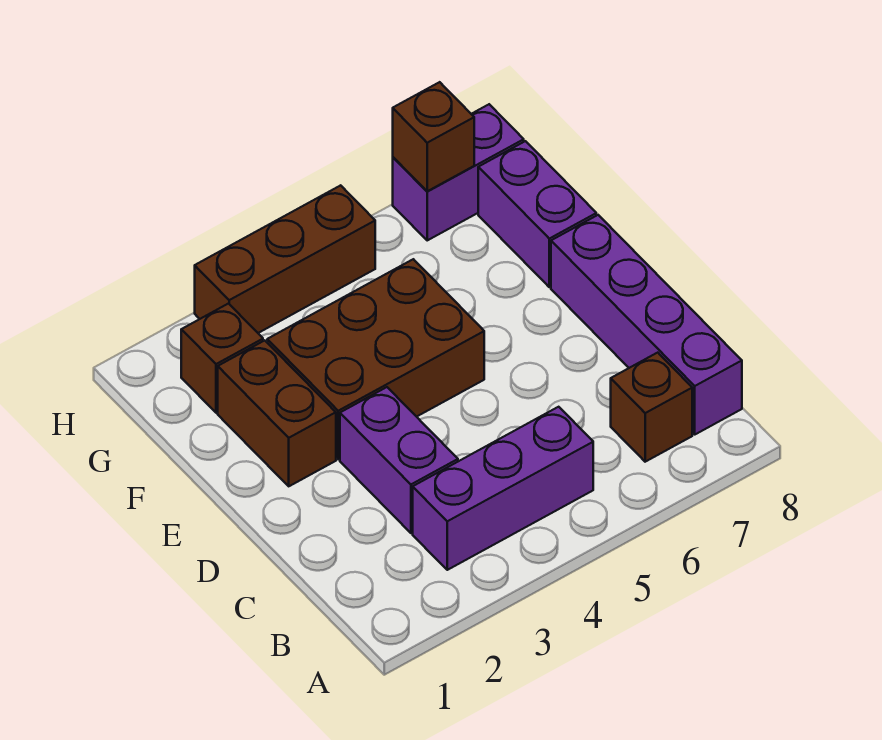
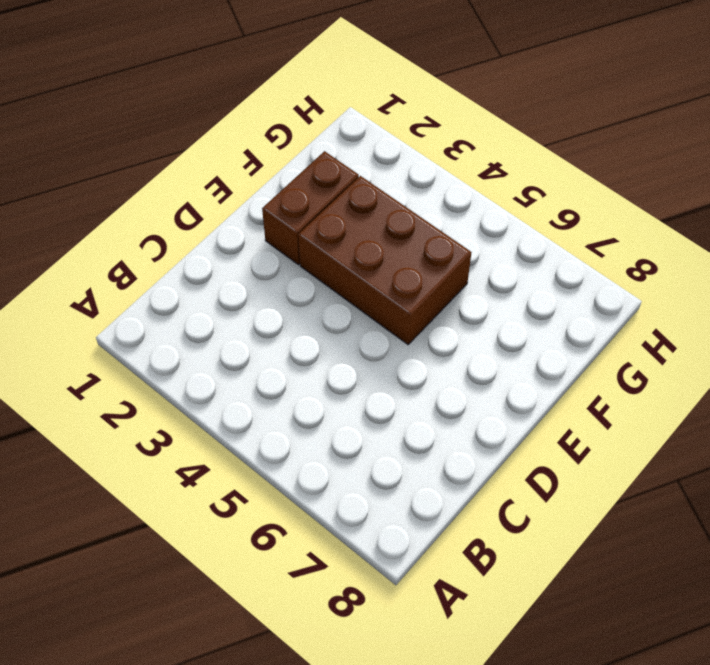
none -> purple 1x3 brick [413,407,593,570]
none -> brown 1x1 brick [611,353,692,462]

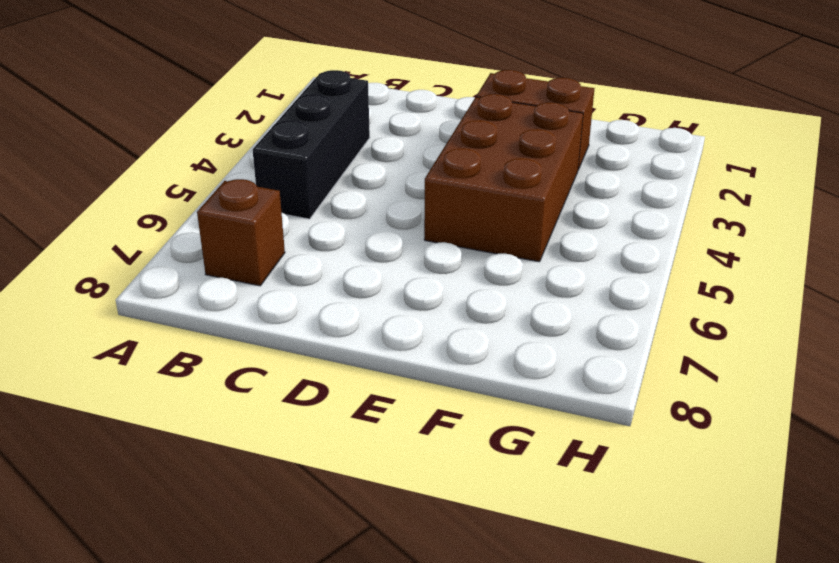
black 1x3 brick [252,70,370,219] -> purple 1x3 brick [413,407,593,570]
none -> purple 1x4 brick [551,215,742,434]
none -> purple 1x2 brick [340,387,458,533]

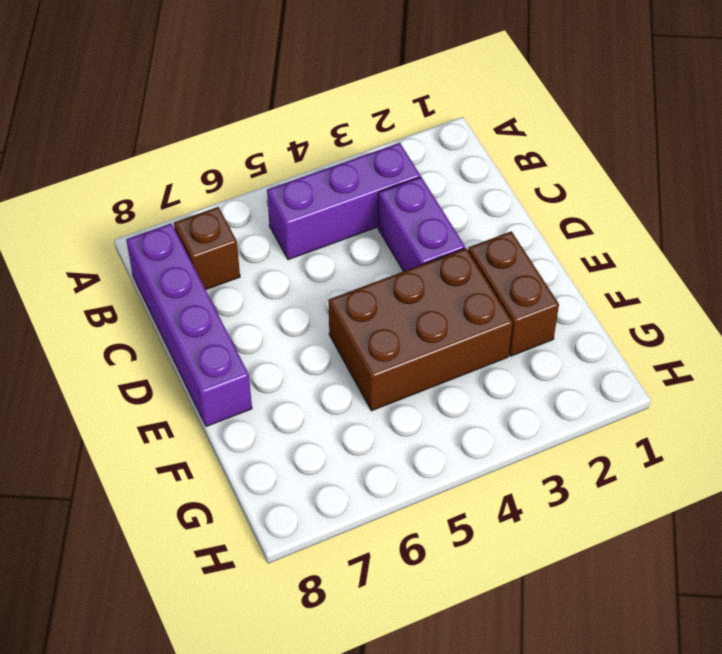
none -> purple 1x2 brick [478,141,596,287]
none -> brown 1x1 brick [181,304,263,413]

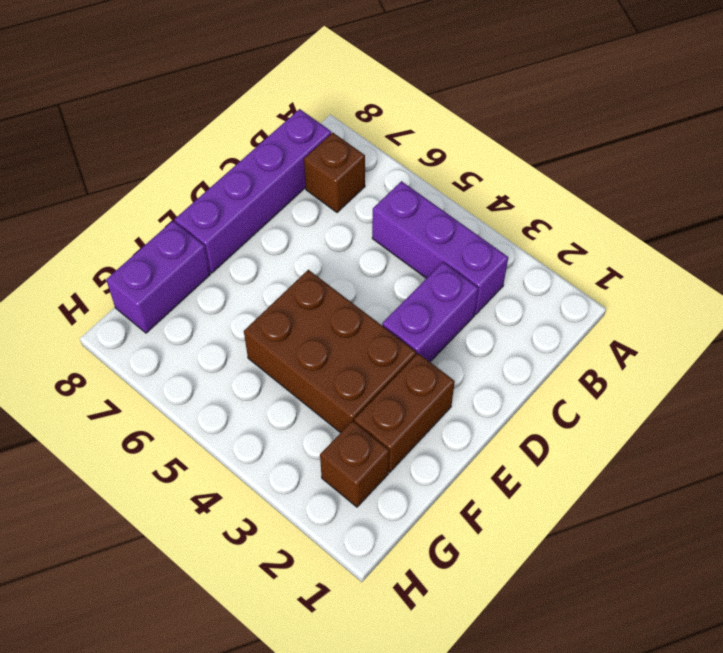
none -> brown 1x3 brick [195,185,375,333]
none -> purple 1x2 brick [393,104,524,240]

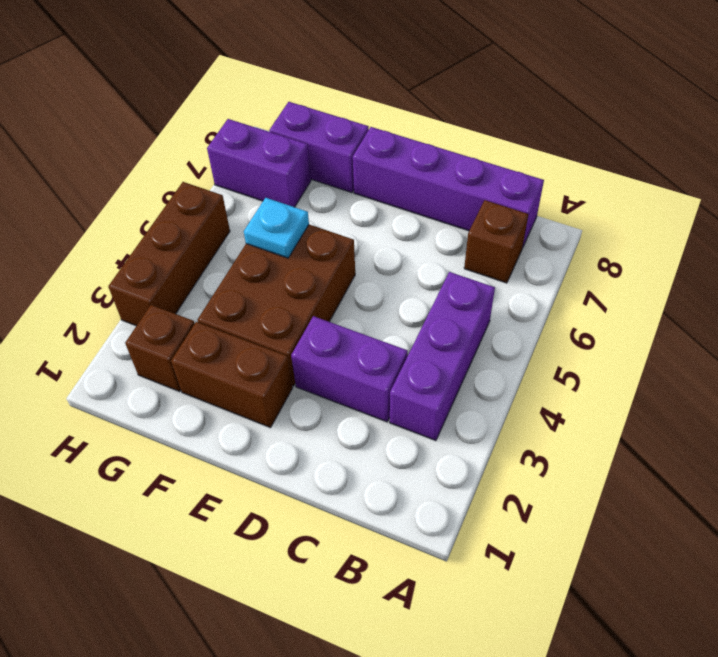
cyan 1x1 plate [244,198,309,258] -> none
purple 1x2 brick [207,119,311,207] -> purple 1x2 brick turned to [393,104,524,240]
none -> brown 1x1 brick [393,82,474,191]

